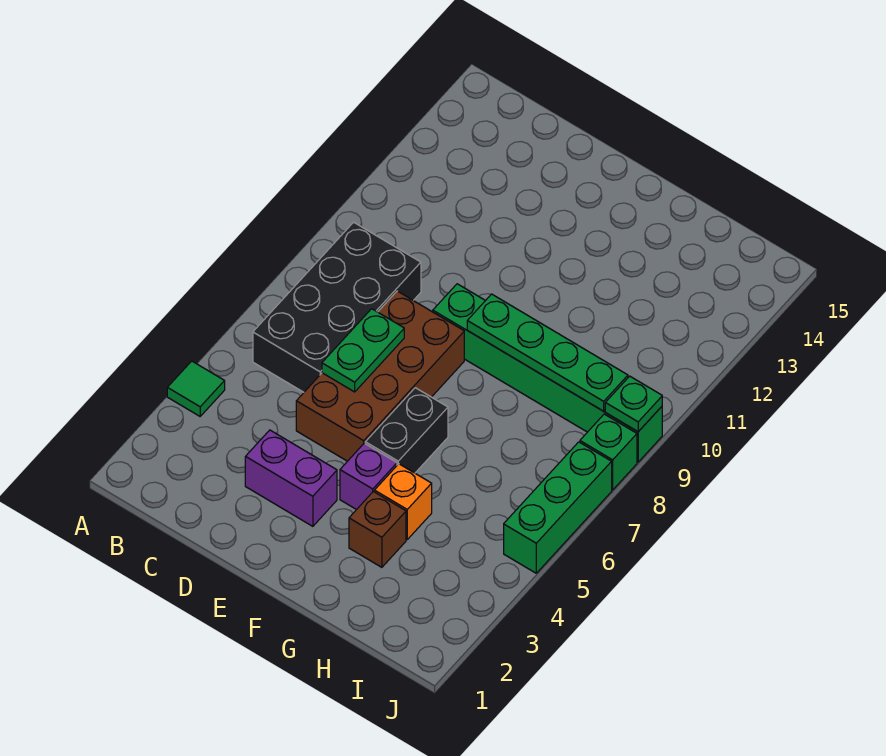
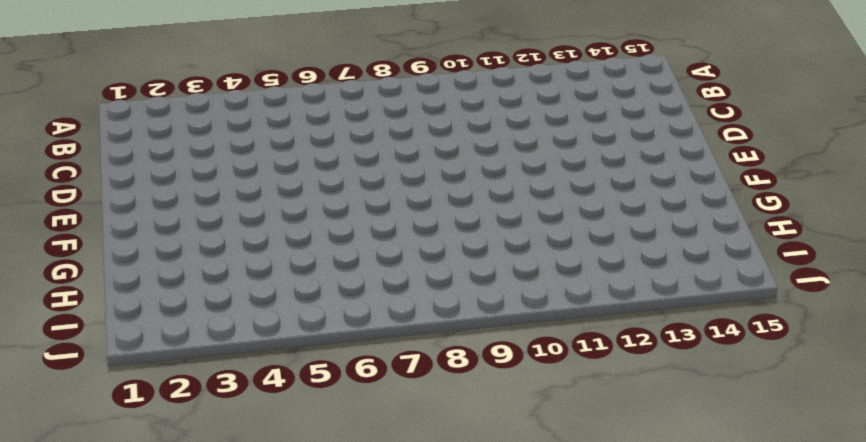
none -> green 1x1 tile [167,361,225,416]
none -> black 2x4 brick [253,222,421,392]
none -> purple 1x2 brick [245,430,337,526]

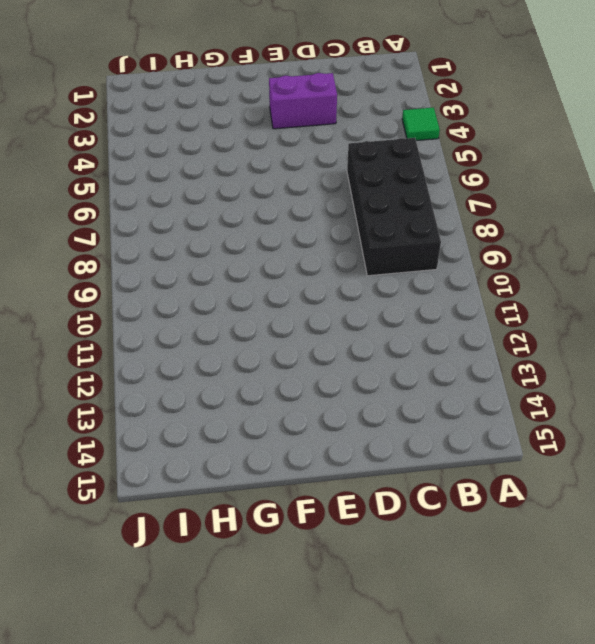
none -> brown 2x4 brick [296,291,464,461]
none -> green 1x6 brick [433,284,662,462]
none -> purple 1x1 brick [340,443,397,510]

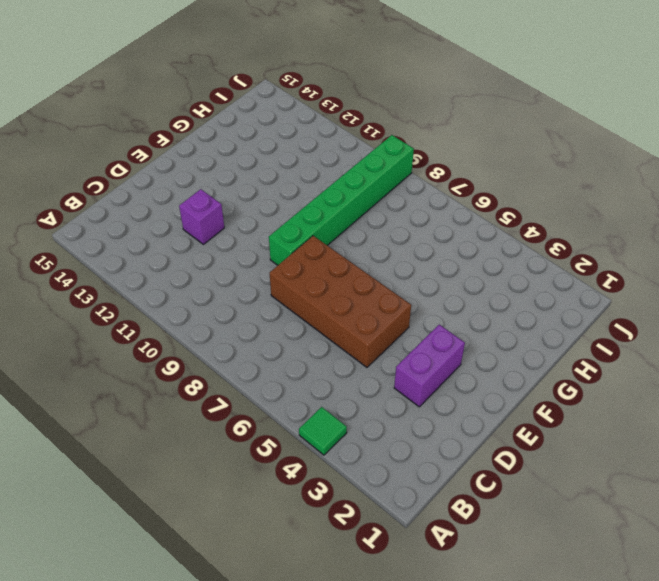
purple 1x1 brick [179,189,224,244] -> purple 1x1 brick moved to [340,443,397,510]
none -> black 2x4 brick [253,222,421,392]
none -> black 1x2 brick [365,388,448,473]
none -> brown 1x1 brick [349,492,406,567]

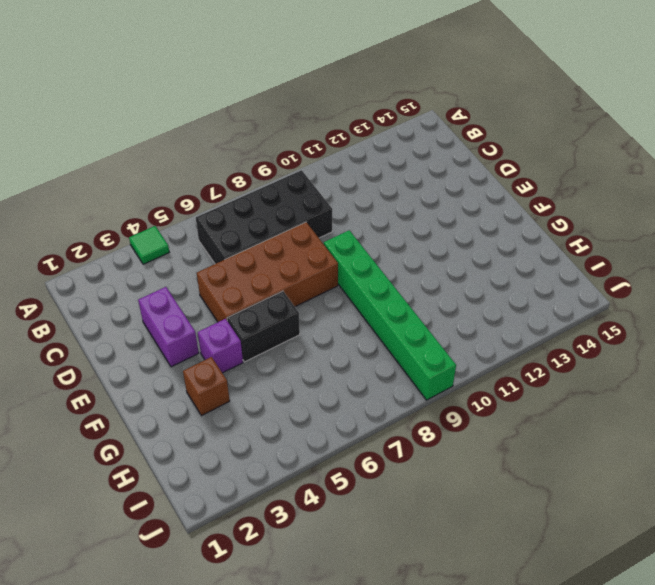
none -> orange 1x1 brick [374,464,432,539]
none -> green 1x3 brick [504,442,612,573]
none -> green 1x1 brick [580,414,637,490]

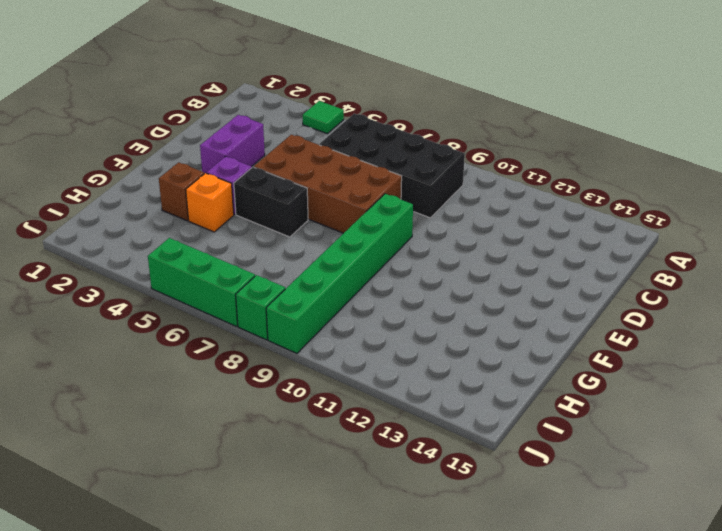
none -> green 1x2 plate [322,309,404,392]
none -> green 1x4 plate [467,294,628,411]
none -> green 1x1 plate [605,376,662,432]

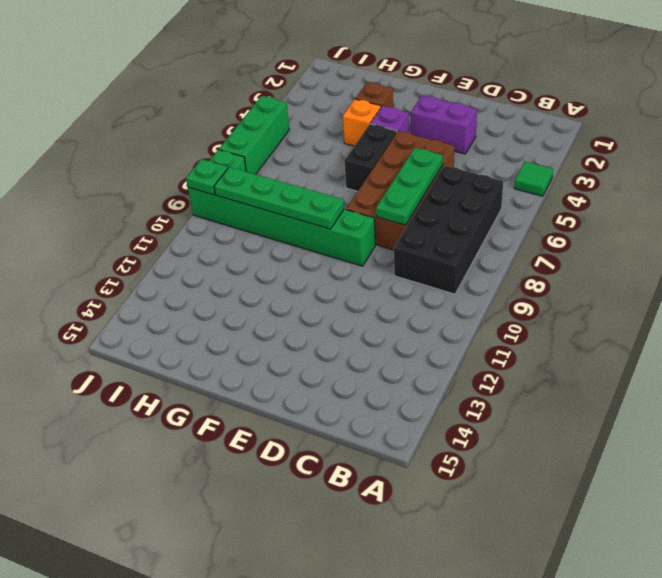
green 1x3 plate [376,148,443,225] -> green 1x2 plate [322,309,404,392]

